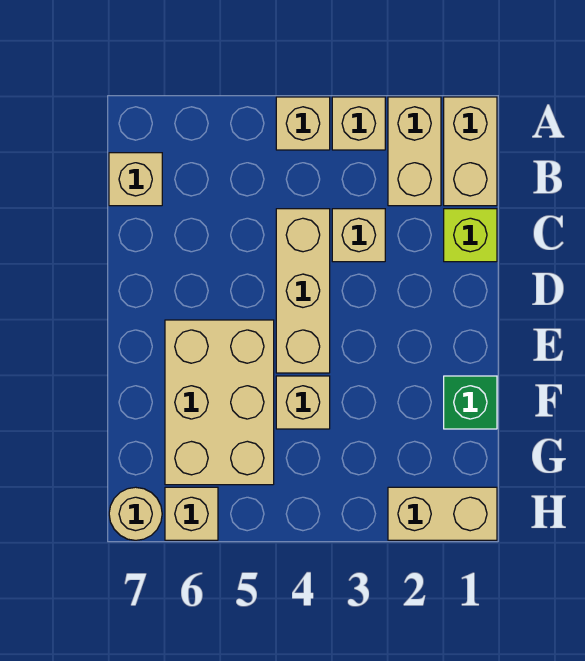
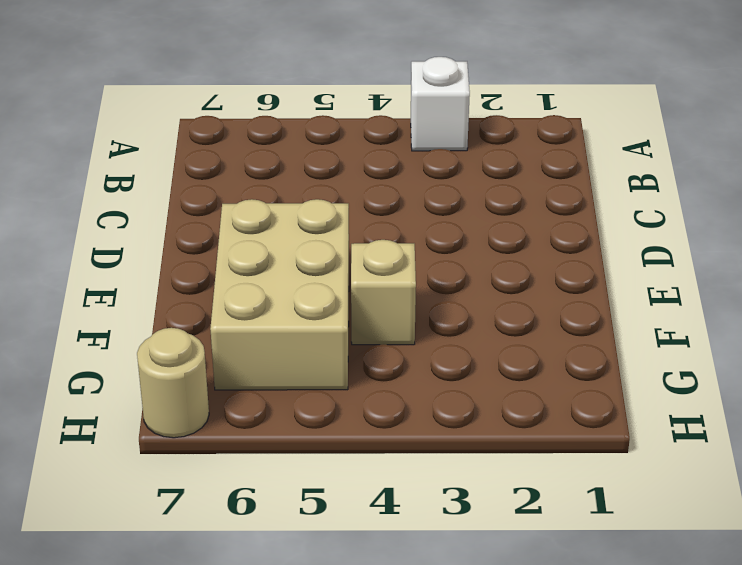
white 1x1 brick [411,57,470,151] -> tan 1x1 brick [332,97,385,150]
none -> tan 1x2 brick [444,97,497,206]
none -> tan 1x2 brick [388,97,441,206]
none -> tan 1x1 brick [276,97,330,150]

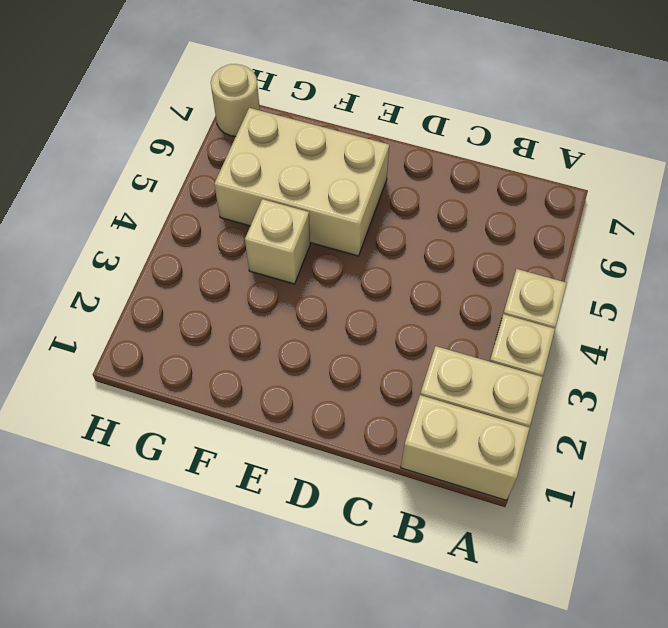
none -> tan 1x1 brick [109,153,162,206]
none -> lime 1x1 brick [444,209,497,262]
none -> tan 1x1 brick [332,209,385,262]

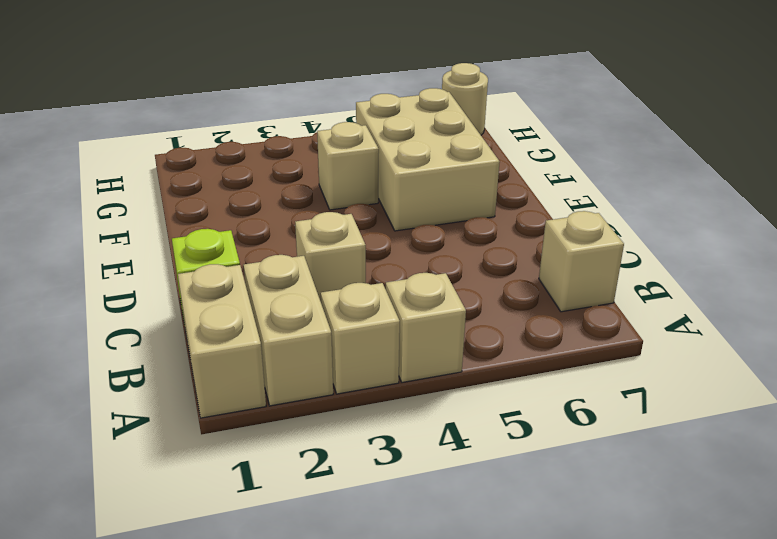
none -> tan 1x3 brick [276,209,330,373]
none -> green 1x1 brick [444,376,497,429]
none -> tan 1x2 brick [388,487,497,540]

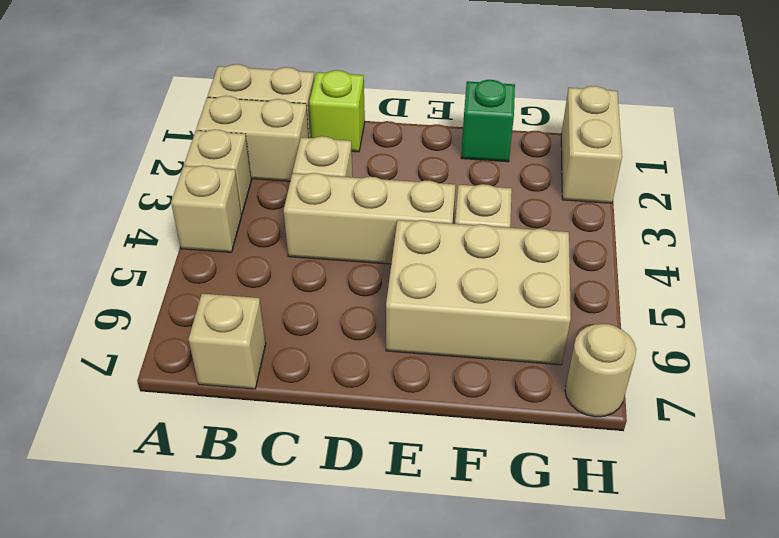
none -> tan 1x1 brick [165,487,218,540]

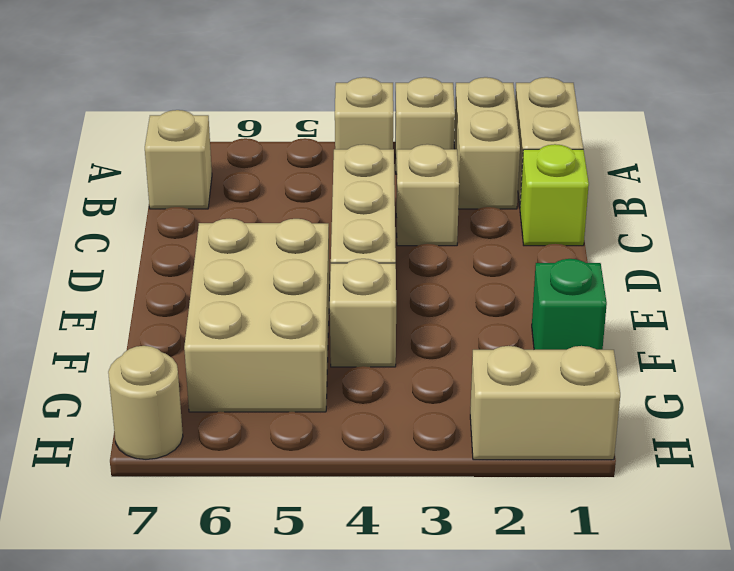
none -> tan 1x1 brick [165,487,218,540]

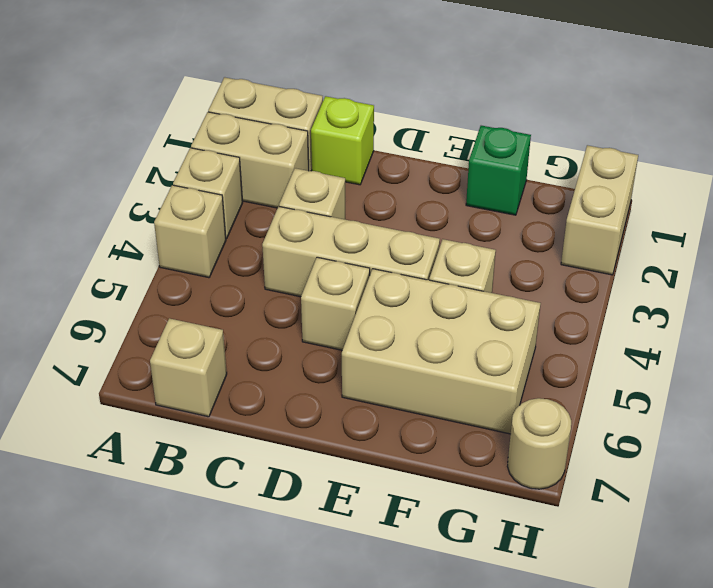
tan 1x1 brick [301,257,370,350] -> tan 1x1 brick moved to [165,487,218,540]

